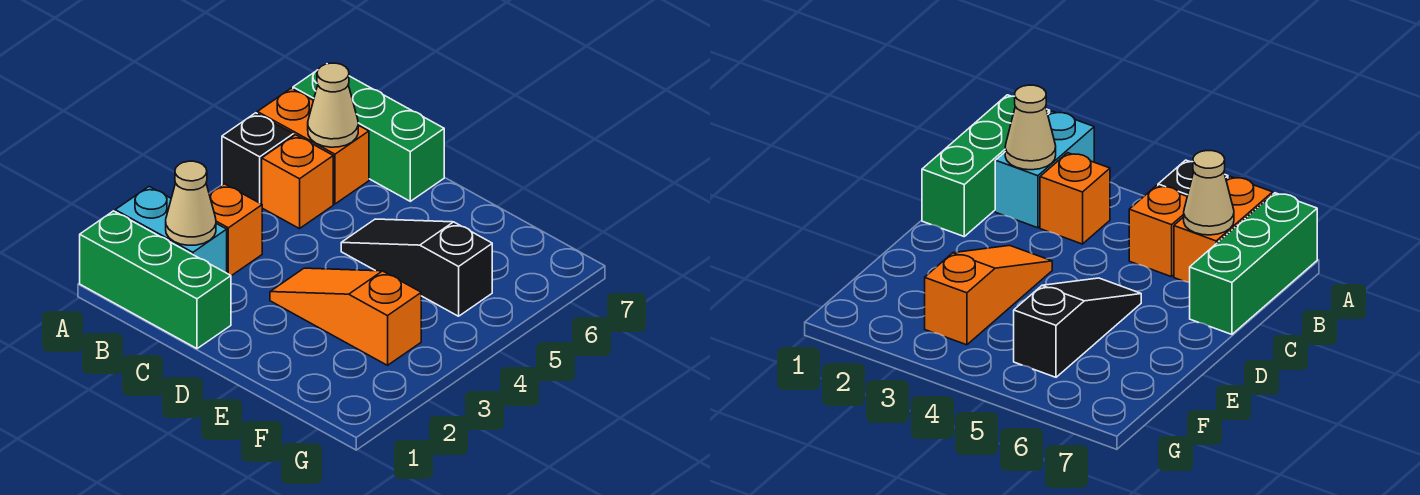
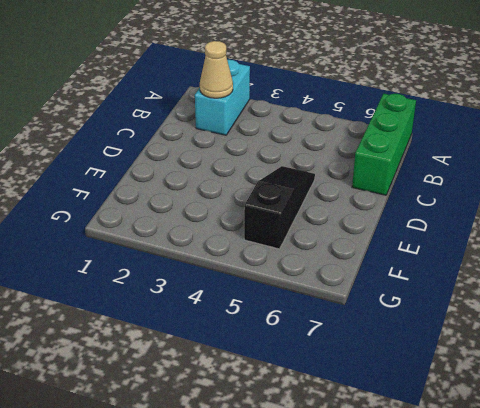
none -> green 1x3 brick [80,211,231,349]
none -> black 1x1 brick [222,113,294,204]

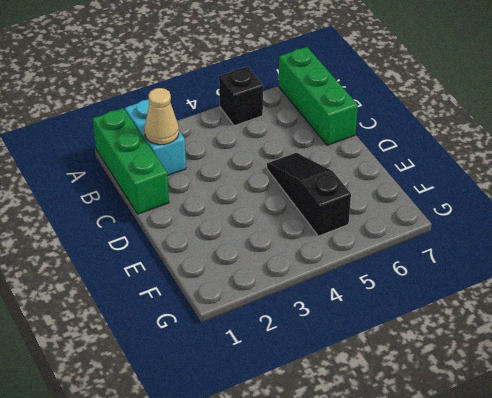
none -> orange 1x2 brick [257,88,369,204]
none -> orange 1x1 brick [209,184,262,276]

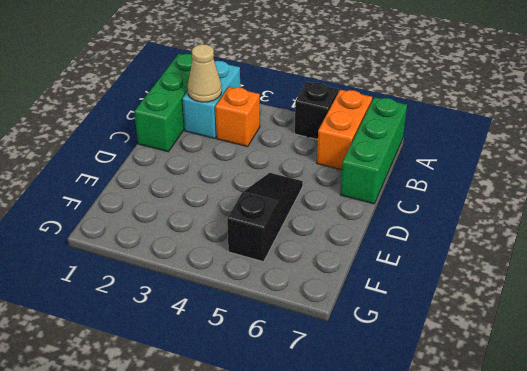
none -> orange 1x1 brick [262,135,333,229]
none -> orange 1x3 slope [270,268,421,365]

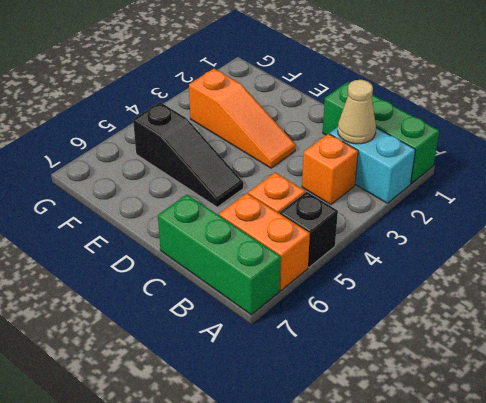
none -> tan 1x1 cone [308,63,358,147]

